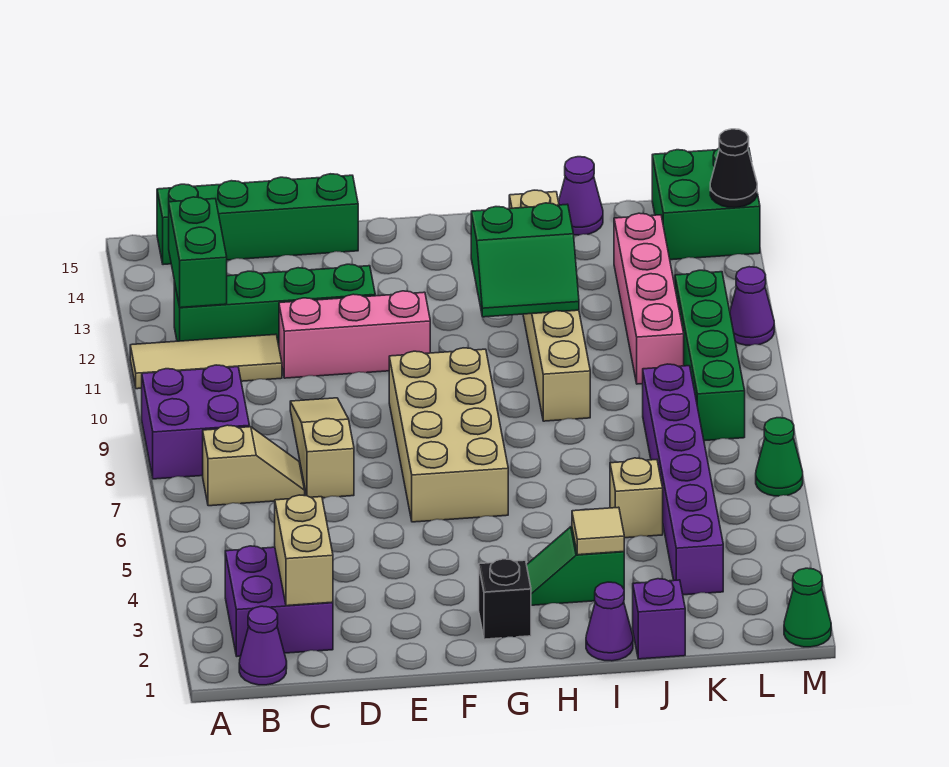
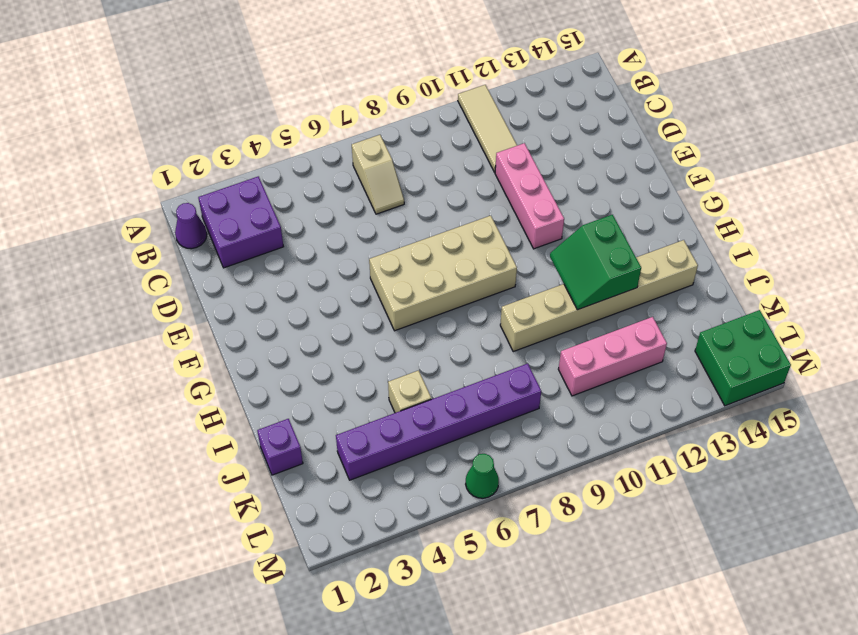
pink 1x3 brick [558,317,667,396] -> pink 1x4 brick [614,213,684,384]
none -> purple 2x2 brick [142,365,249,479]
none -> green 1x4 brick [174,264,375,345]
none -> green 1x4 brick [157,174,358,265]

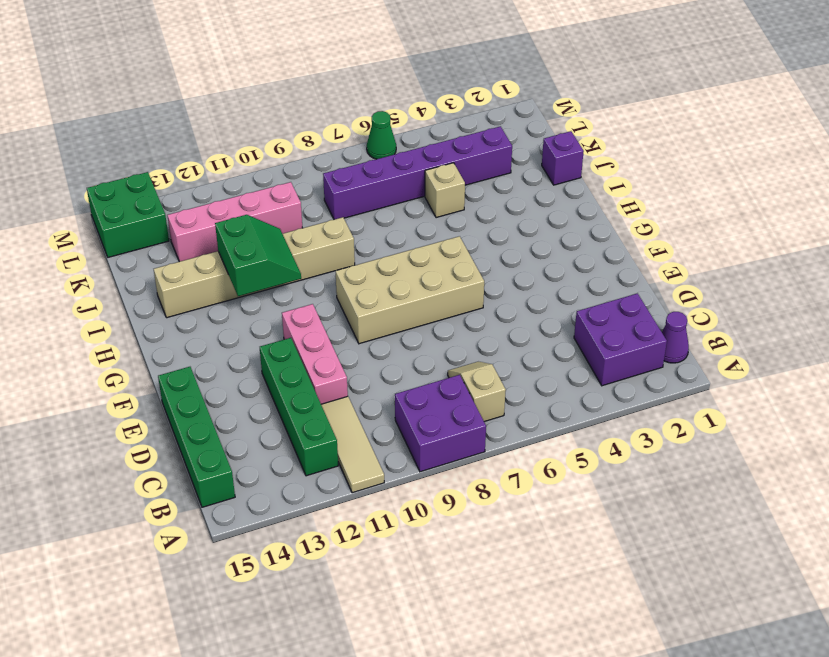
none -> tan 1x3 slope [290,398,354,498]
none -> black 1x1 brick [479,559,531,639]
none -> green 1x2 slope [527,527,624,605]

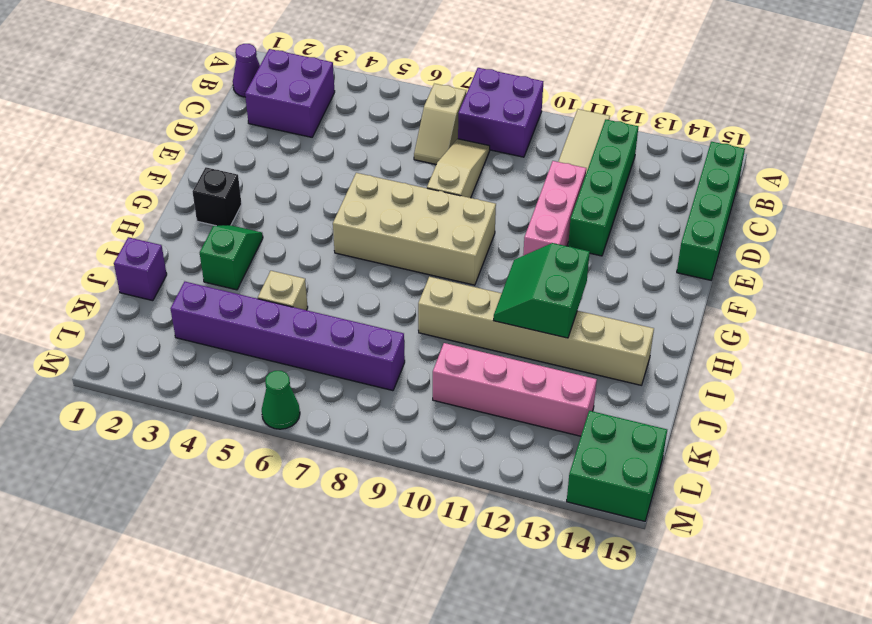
tan 1x3 slope [427,139,490,198] -> tan 1x3 slope turned to [290,398,354,498]
none -> purple 1x1 cone [586,582,633,661]
none -> purple 1x1 cone [559,157,603,235]
none -> green 1x4 brick [675,270,745,441]

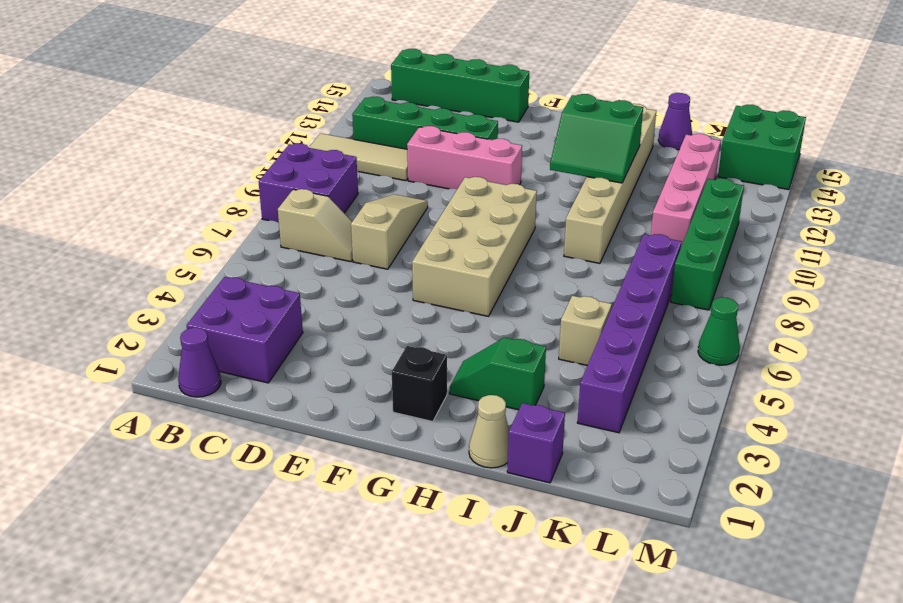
tan 1x1 cone [469,395,509,468] -> purple 1x1 cone [586,582,633,661]
none -> green 1x1 cone [784,568,831,647]
none -> purple 1x1 cone [730,267,774,345]
none -> green 1x2 brick [169,197,227,308]

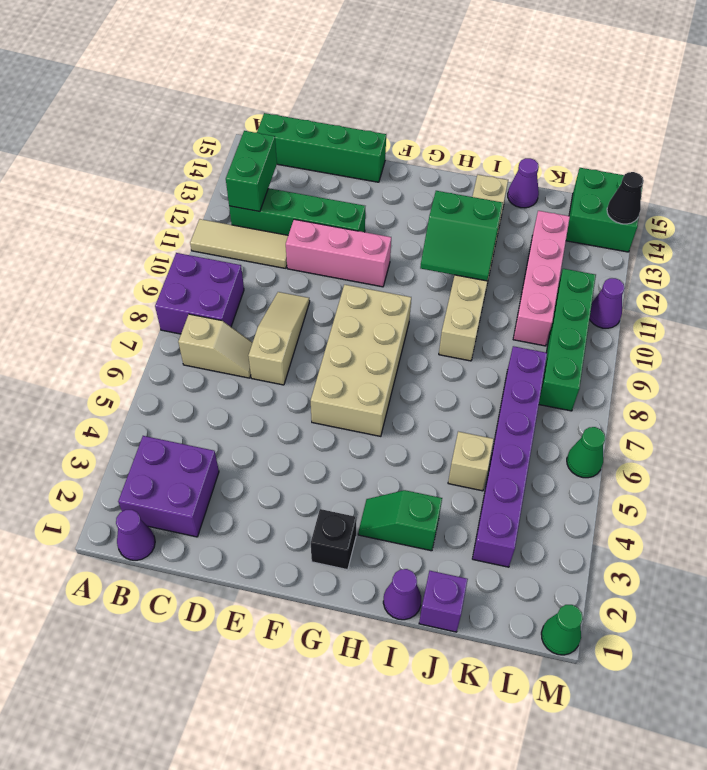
none -> tan 1x2 brick [275,495,333,606]
none -> tan 1x1 tile [572,507,624,555]

